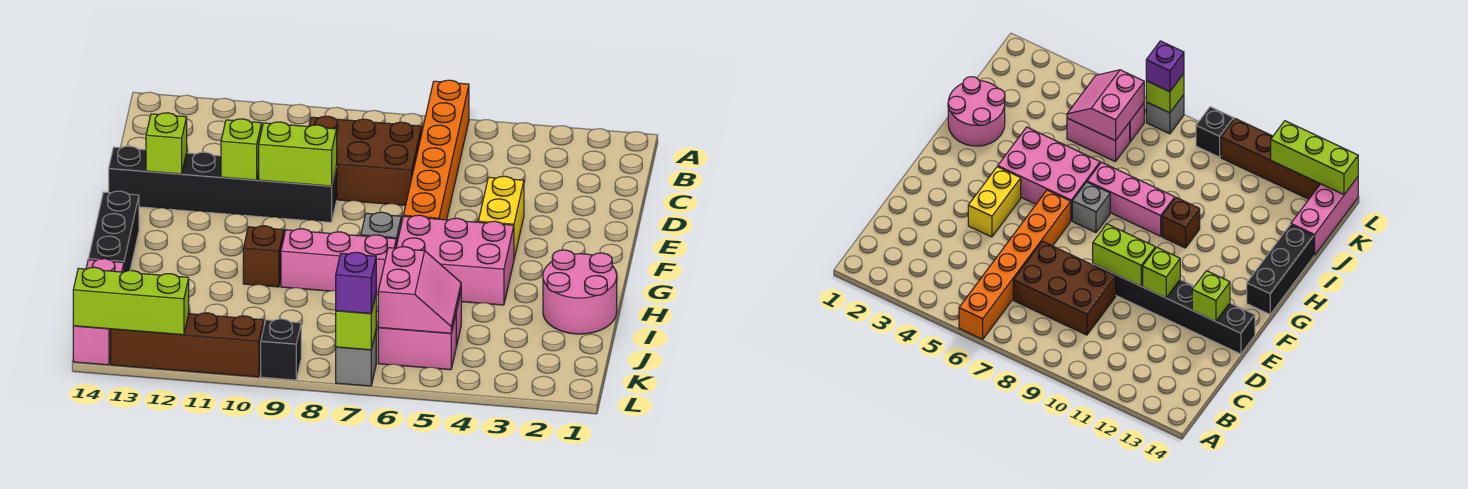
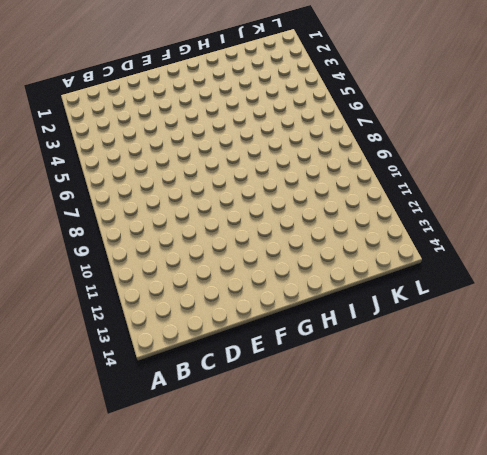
none -> orange 1x6 brick [403,80,469,220]
none -> brown 2x3 brick [309,116,422,205]
none -> yellow 1x2 brick [478,176,524,258]

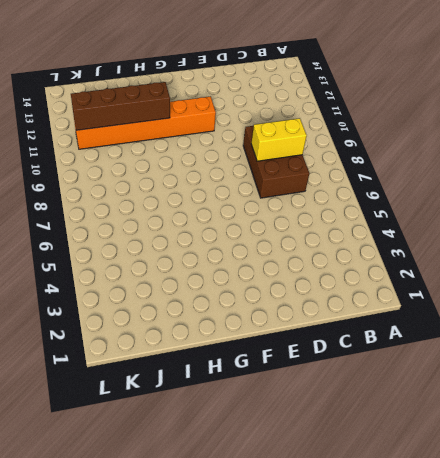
yellow 1x2 brick [251,118,307,161] -> yellow 1x2 brick moved to [478,176,524,258]
orange 1x6 brick [74,96,216,149] -> orange 1x6 brick moved to [403,80,469,220]
brown 1x4 brick [71,82,170,130] -> brown 1x4 brick turned to [111,313,264,377]
none -> black 1x6 brick [109,146,337,222]
none -> pink 2x3 brick [396,215,514,305]
none -> grey 1x1 brick [361,212,401,246]

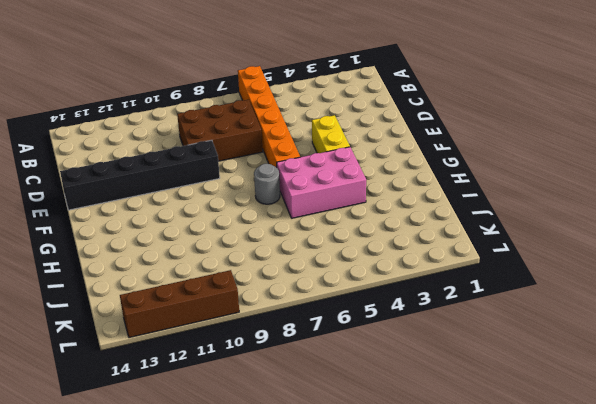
grey 1x1 round brick [254,164,280,204] -> grey 1x1 brick [361,212,401,246]
none -> black 1x3 brick [88,191,139,272]
none -> pink 2x2 round brick [543,250,617,334]
none -> pink 1x3 brick [281,229,396,295]

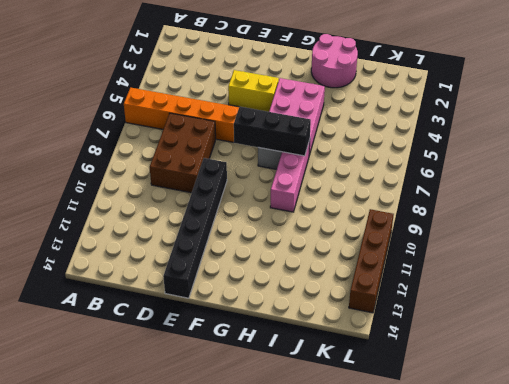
black 1x3 brick [234,107,311,156] -> black 1x3 brick moved to [88,191,139,272]
none -> brown 1x1 brick [243,226,284,287]
none -> pink 1x2 brick [1067,118,1130,162]
none -> pink 1x3 brick [73,259,124,365]

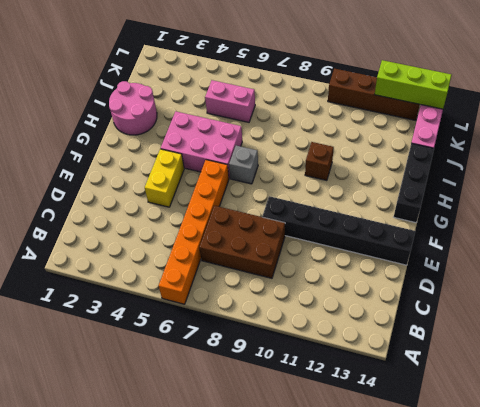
none -> pink 1x3 brick [281,229,396,295]
none -> pink 1x2 brick [378,315,456,370]
none -> grey 1x1 brick [336,332,376,386]

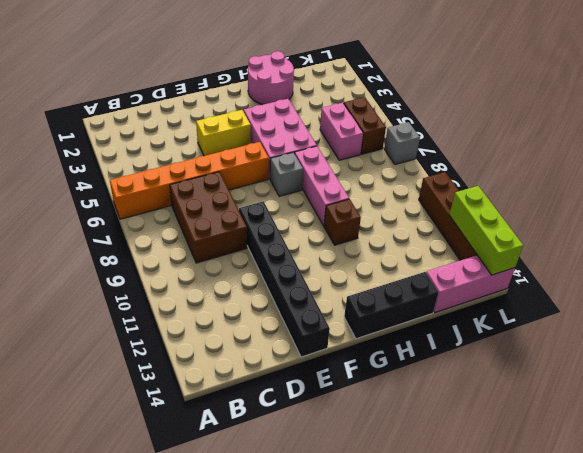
brown 1x2 brick [344,97,386,154] -> pink 1x2 brick [378,315,456,370]
none -> black 1x1 brick [261,319,301,380]
none -> lime 1x2 brick [259,122,337,186]
none -> lime 1x1 brick [221,119,262,180]

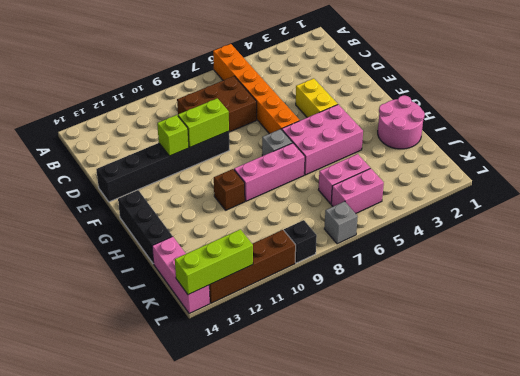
none -> lime 1x1 brick [146,113,187,174]
none -> pink 2x2 slope [378,247,461,333]
none -> lime 1x1 brick [336,295,376,350]

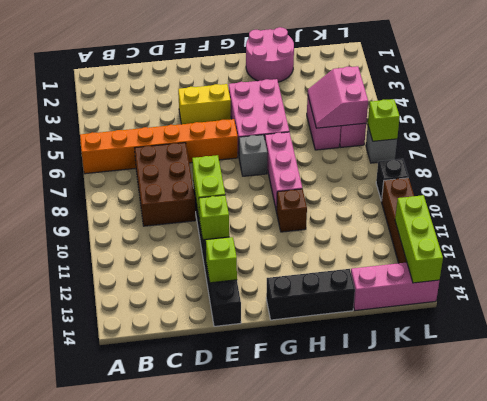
pink 2x2 slope [308,66,368,128] -> pink 2x2 slope turned to [378,247,461,333]
none -> purple 1x1 brick [336,252,376,314]

